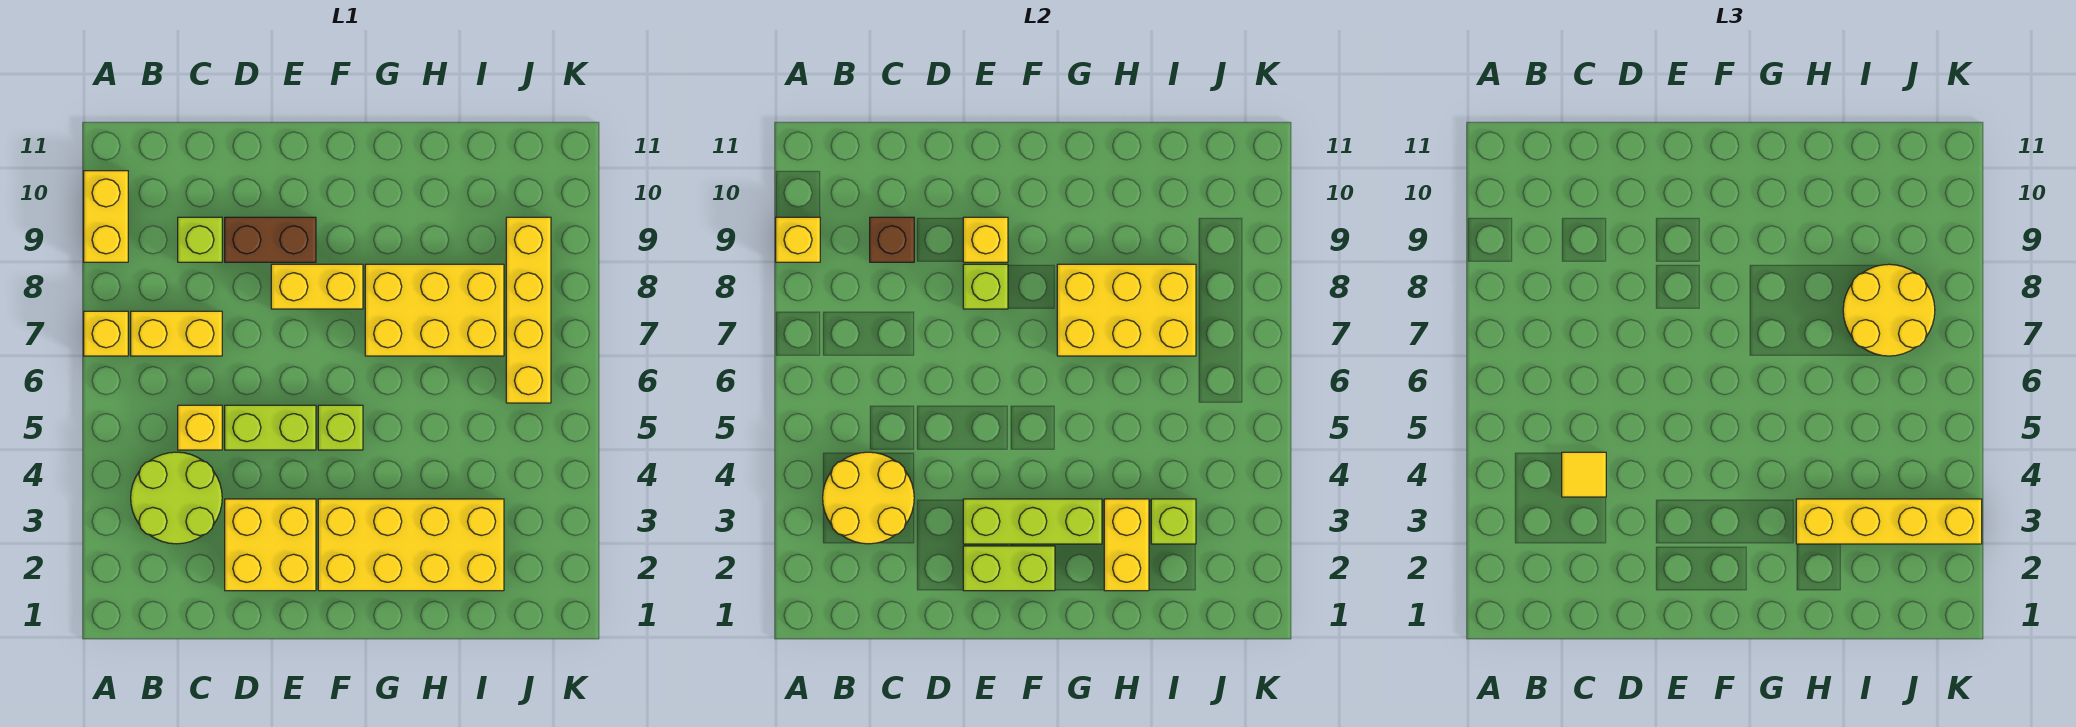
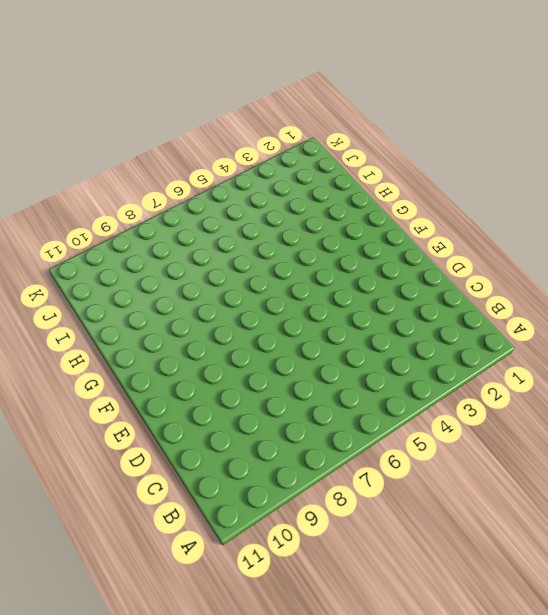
none -> yellow 1x1 brick [84,311,128,356]
none -> yellow 1x2 brick [84,171,128,262]
none -> lime 2x2 round brick [131,452,222,544]

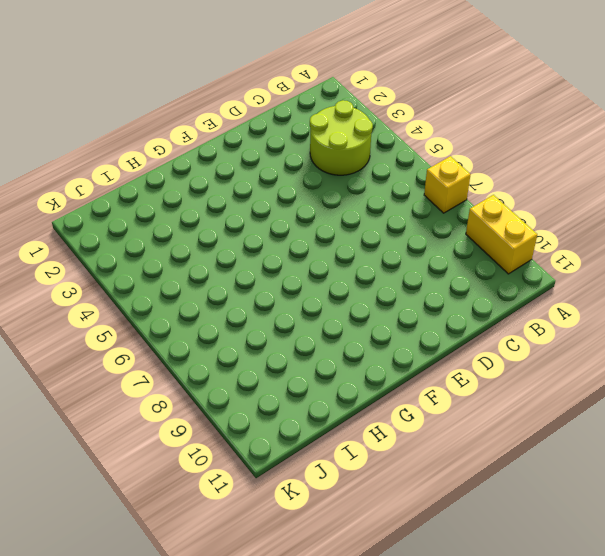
none -> yellow 1x2 brick [131,311,222,356]
none -> yellow 1x1 brick [178,405,222,450]
none -> lime 1x1 brick [178,217,222,262]

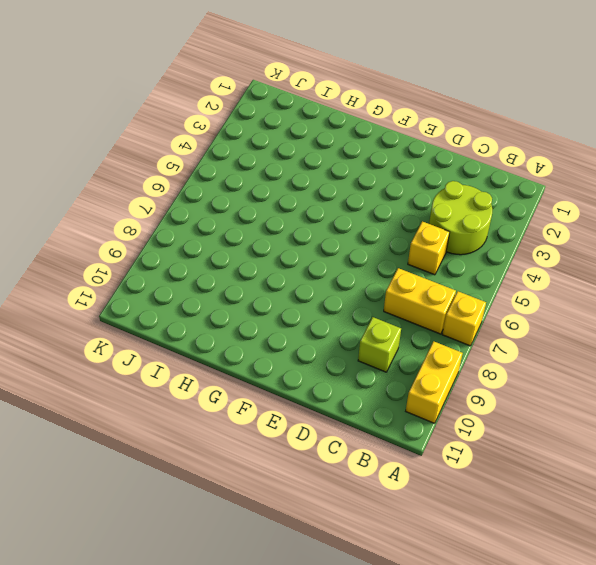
none -> yellow 2x2 brick [225,499,316,591]
none -> lime 1x2 brick [225,405,316,450]
none -> brown 1x2 brick [225,217,316,262]

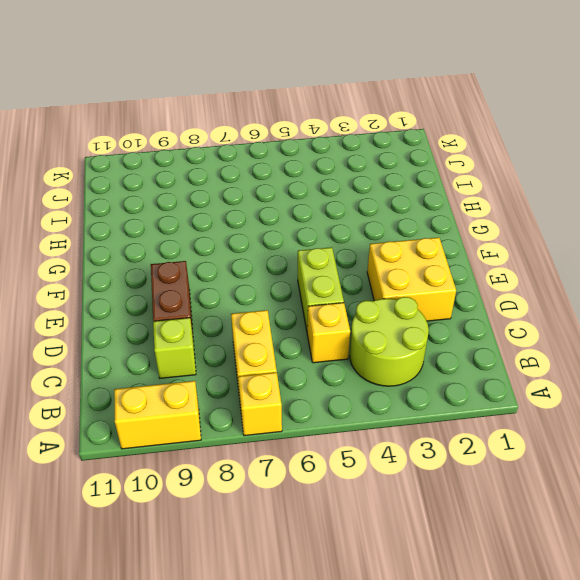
none -> yellow 1x2 brick [271,264,363,309]
none -> yellow 2x4 brick [318,499,504,591]
none -> lime 1x1 brick [318,405,363,450]

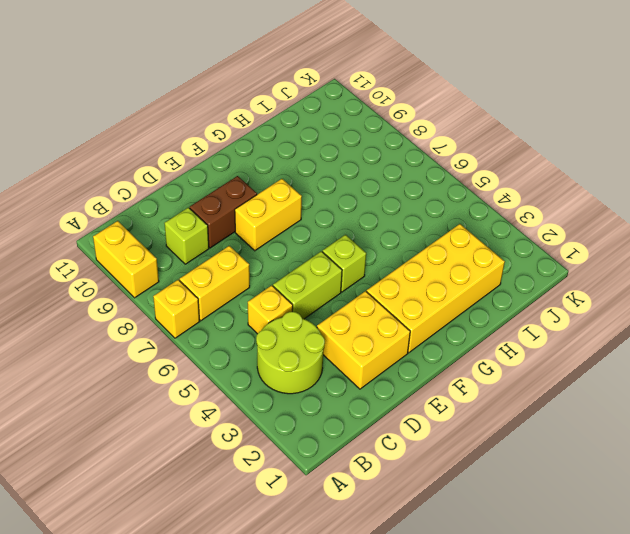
none -> yellow 2x3 brick [365,264,504,356]
none -> yellow 1x4 brick [506,217,551,403]
none -> yellow 1x1 brick [776,217,820,262]

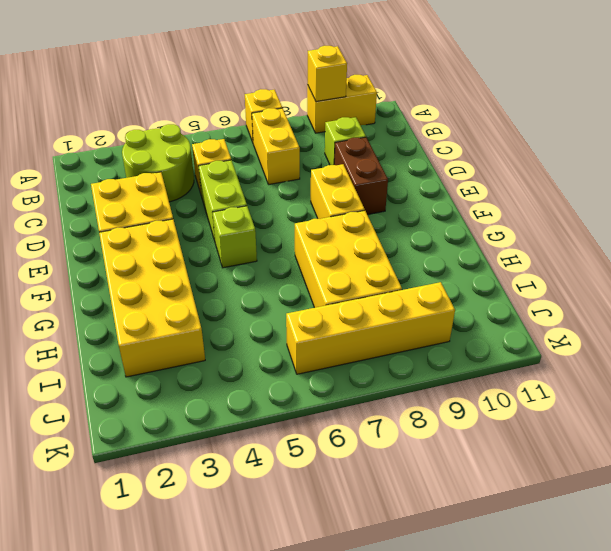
none -> yellow 2x2 round brick [823,452,914,544]
none -> brown 1x1 brick [870,217,914,262]
none -> lime 1x2 brick [963,546,1055,591]

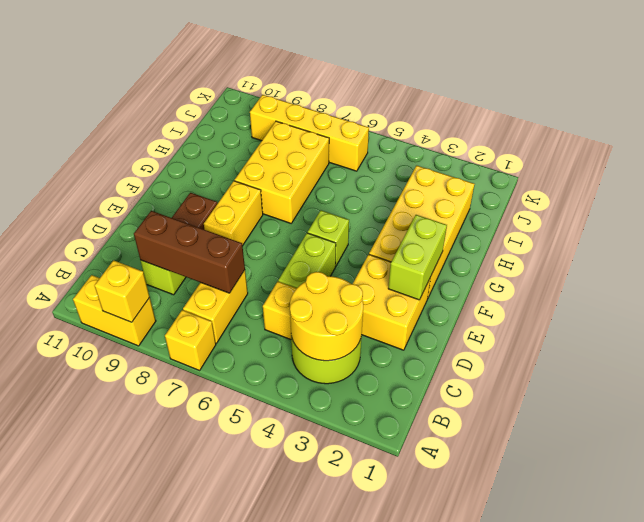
brown 1x3 brick [134,211,245,293] -> brown 1x1 brick [870,217,914,262]
none -> lime 1x3 brick [963,499,1102,544]
none -> lime 1x1 brick [963,264,1008,309]
none -> yellow 1x1 brick [963,217,1008,262]

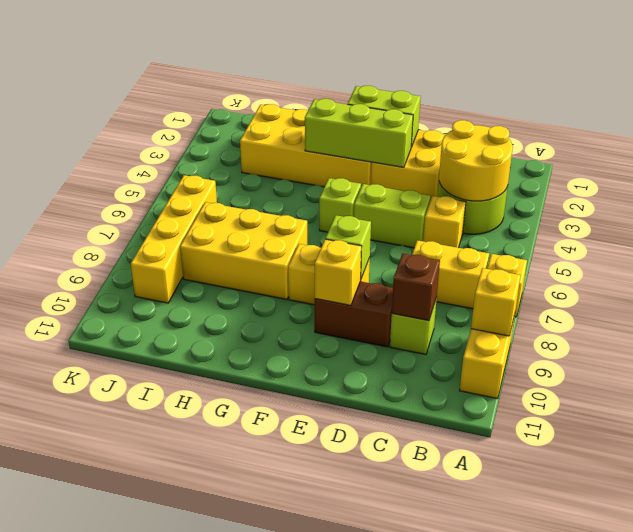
none -> yellow 2x3 brick [1057,264,1196,356]
none -> yellow 1x2 brick [1104,499,1149,591]
none -> lime 1x1 brick [1151,499,1196,544]

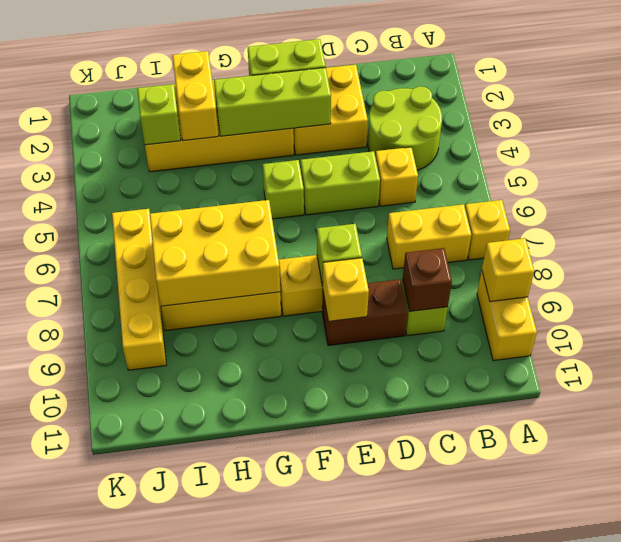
none -> yellow 2x2 round brick [823,452,914,544]
none -> yellow 1x1 tile [1562,452,1606,497]
none -> yellow 1x4 brick [1796,499,1982,544]

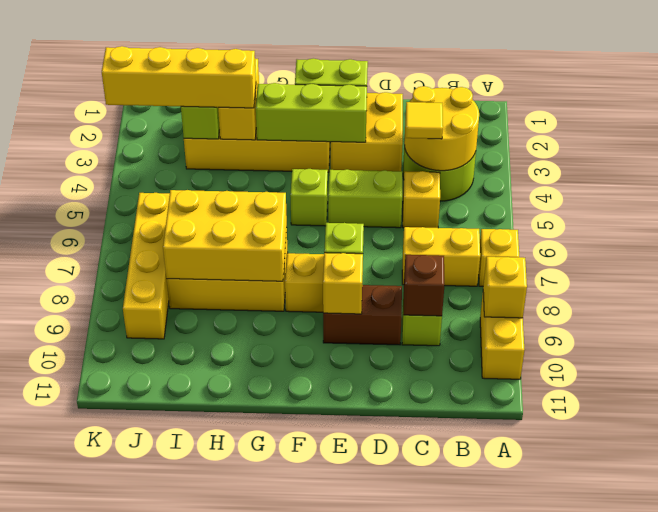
none -> yellow 2x2 round brick [1843,264,1935,356]

